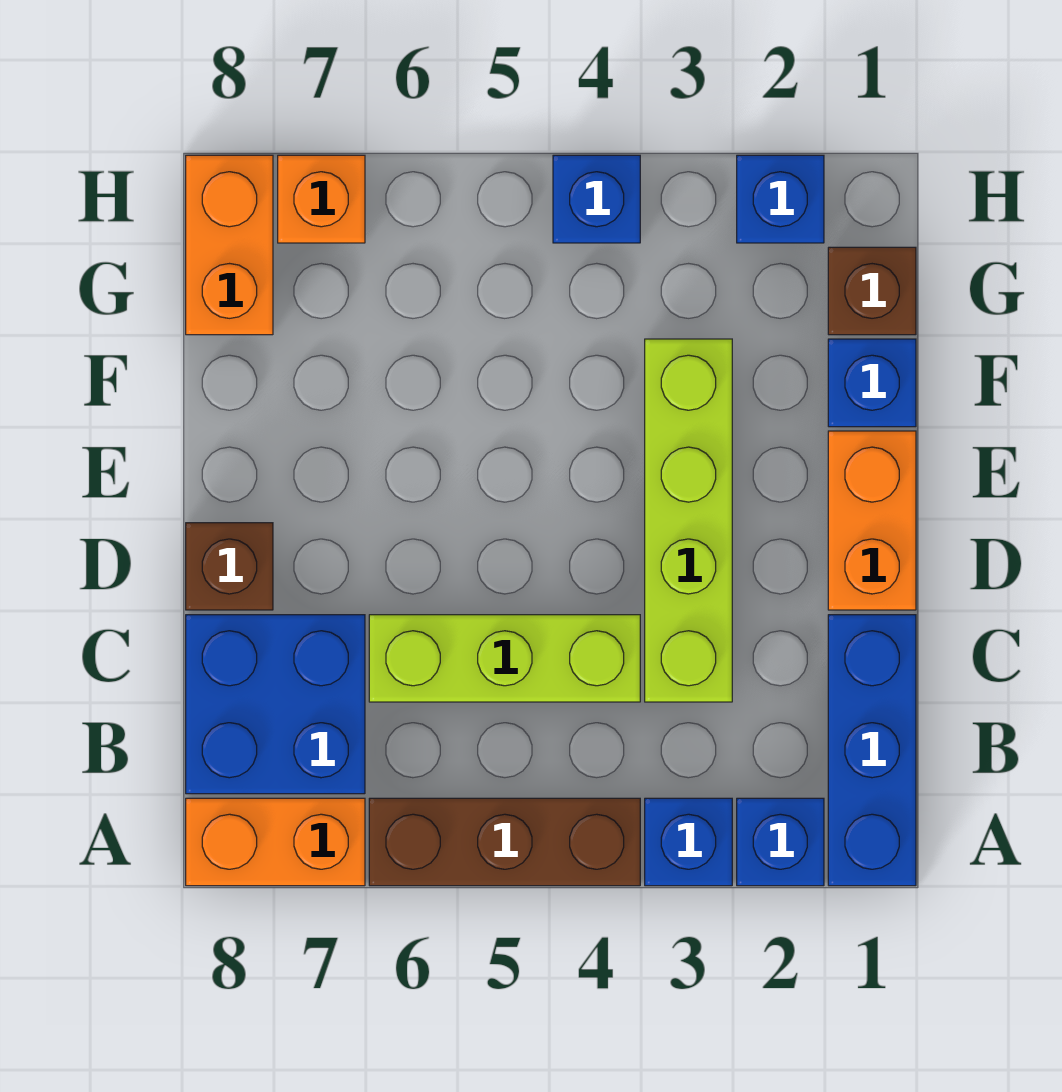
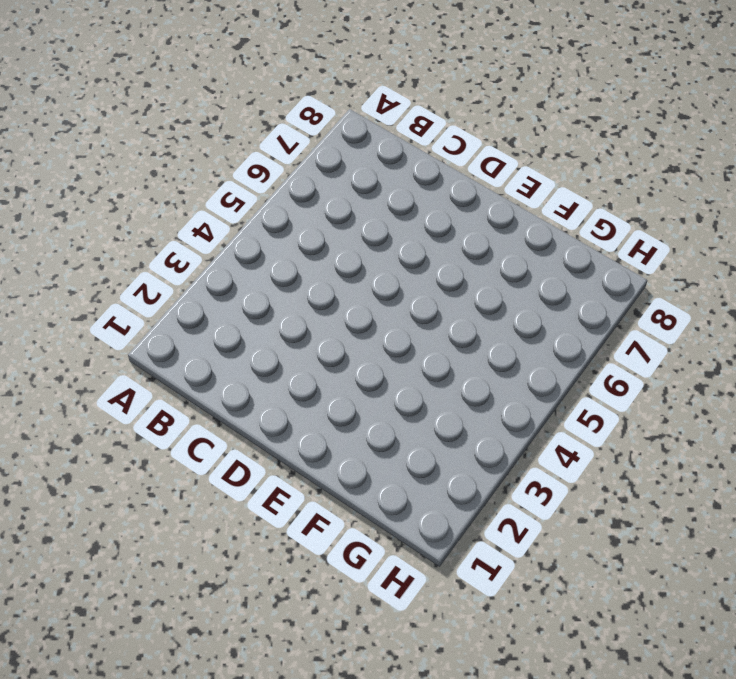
none -> blue 1x3 brick [828,615,916,886]
none -> blue 1x1 brick [737,798,824,886]
none -> blue 1x1 brick [645,798,732,886]

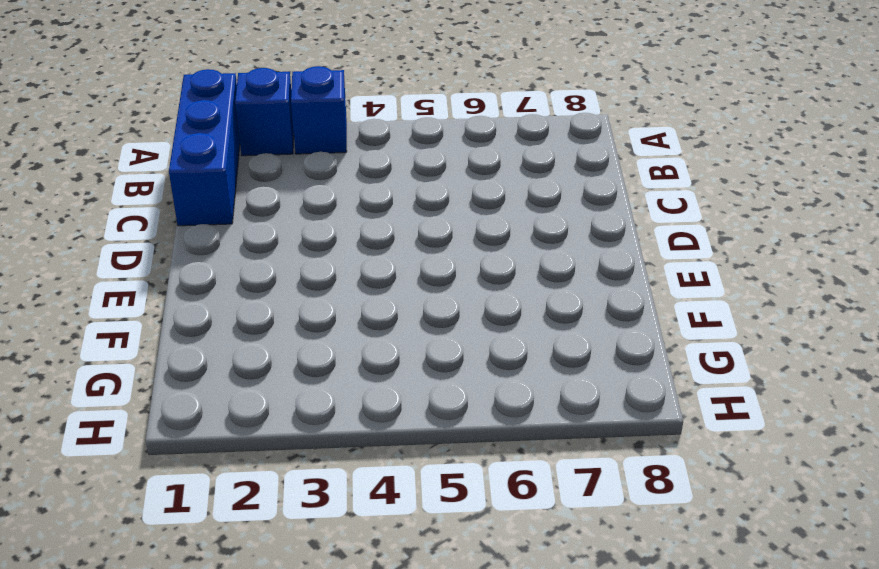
none -> brown 1x3 brick [369,798,640,886]
none -> orange 1x2 brick [186,798,365,886]
none -> blue 2x2 brick [186,615,365,794]

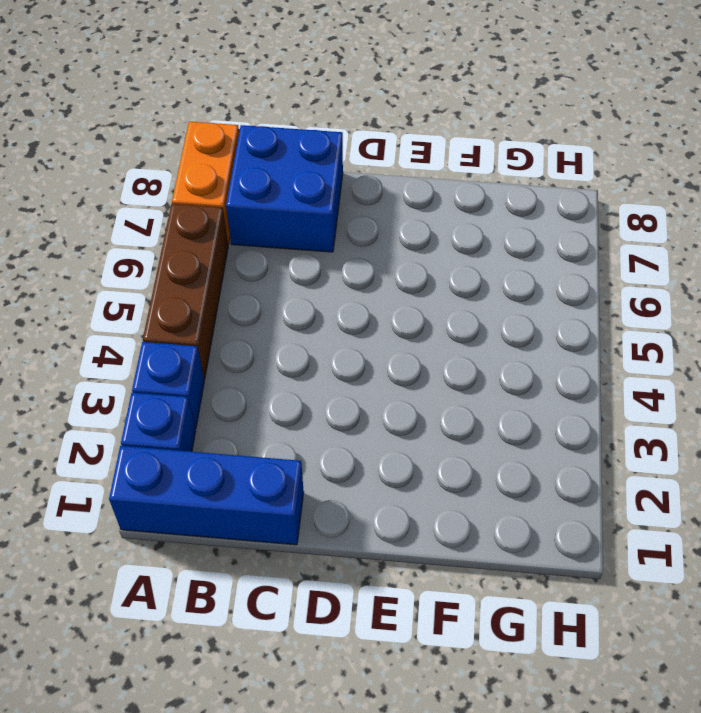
none -> lime 1x4 brick [645,339,732,702]
none -> lime 1x3 brick [369,615,640,702]
none -> orange 1x2 brick [828,431,916,610]

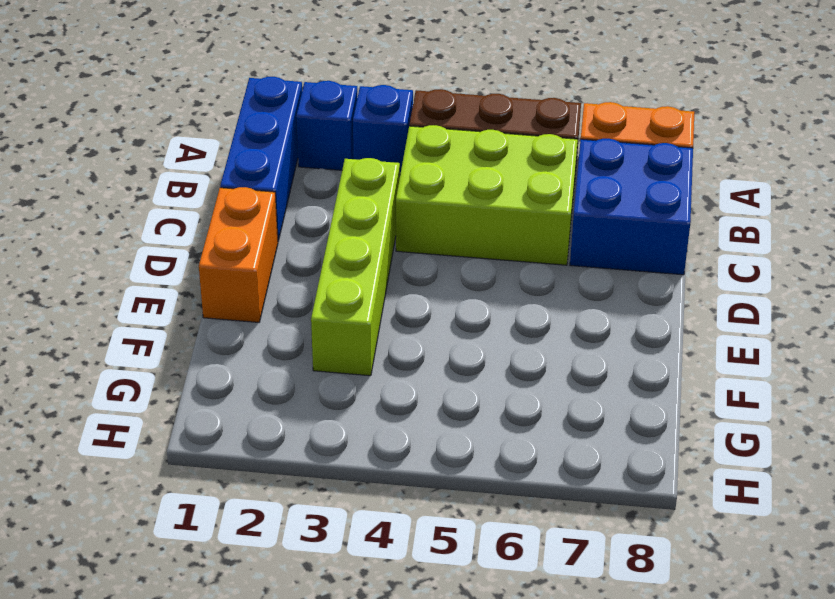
lime 2x3 brick [396,125,578,265] -> lime 1x3 brick [369,615,640,702]
none -> brown 1x1 brick [186,523,273,610]
none -> blue 1x1 brick [828,339,916,427]
none -> brown 1x1 brick [828,247,916,335]

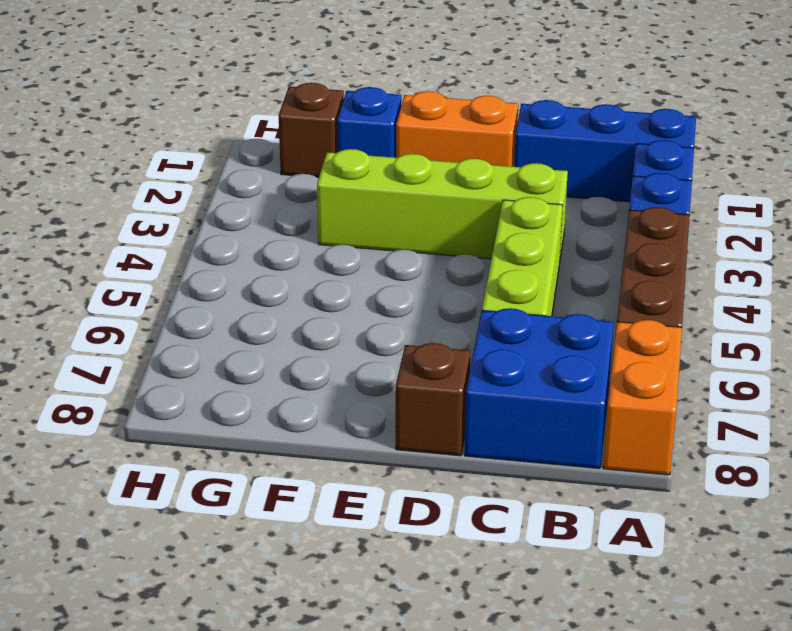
none -> orange 1x2 brick [186,155,273,335]
none -> blue 1x1 brick [737,155,824,243]
none -> blue 1x1 brick [553,155,640,243]

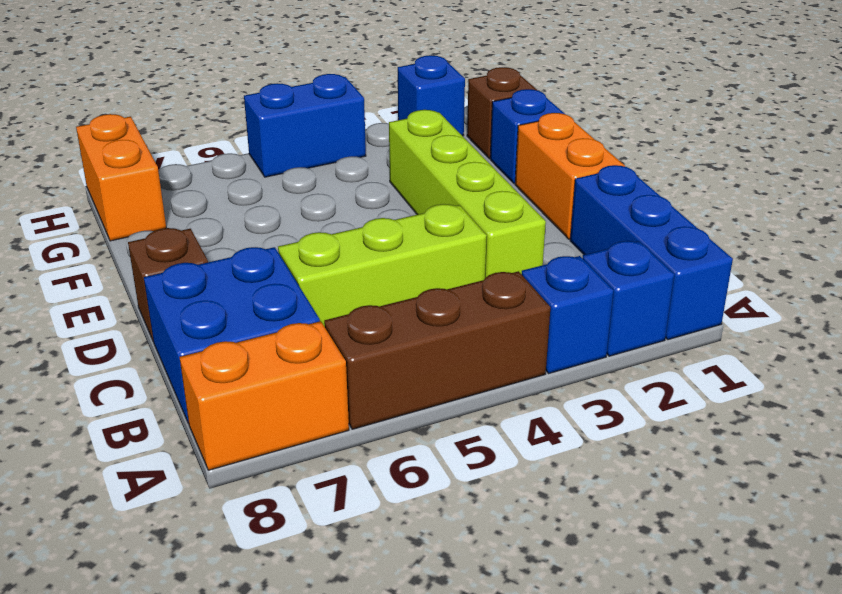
blue 1x2 brick [244,74,366,177] -> blue 1x1 brick [553,155,640,243]
none -> orange 1x1 brick [278,155,365,243]

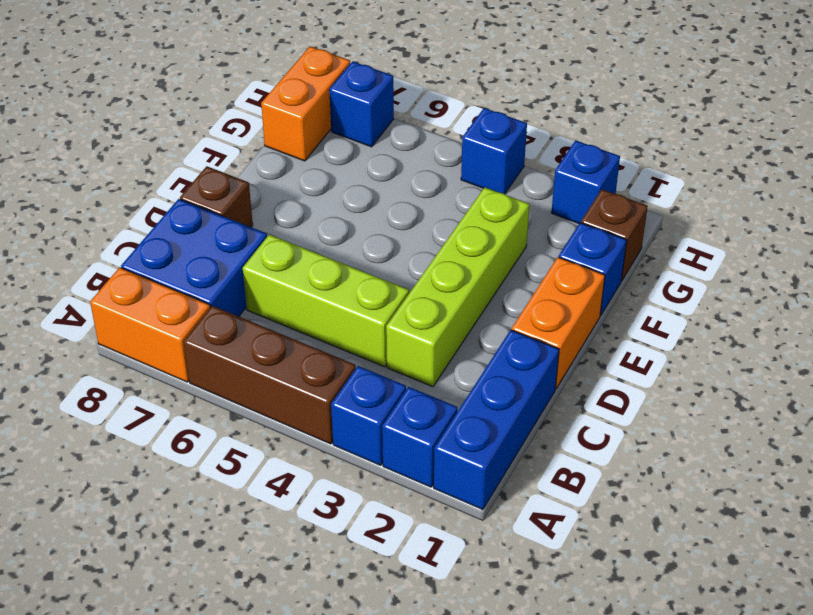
blue 1x1 brick [329,61,394,147] -> orange 1x1 brick [278,155,365,243]

